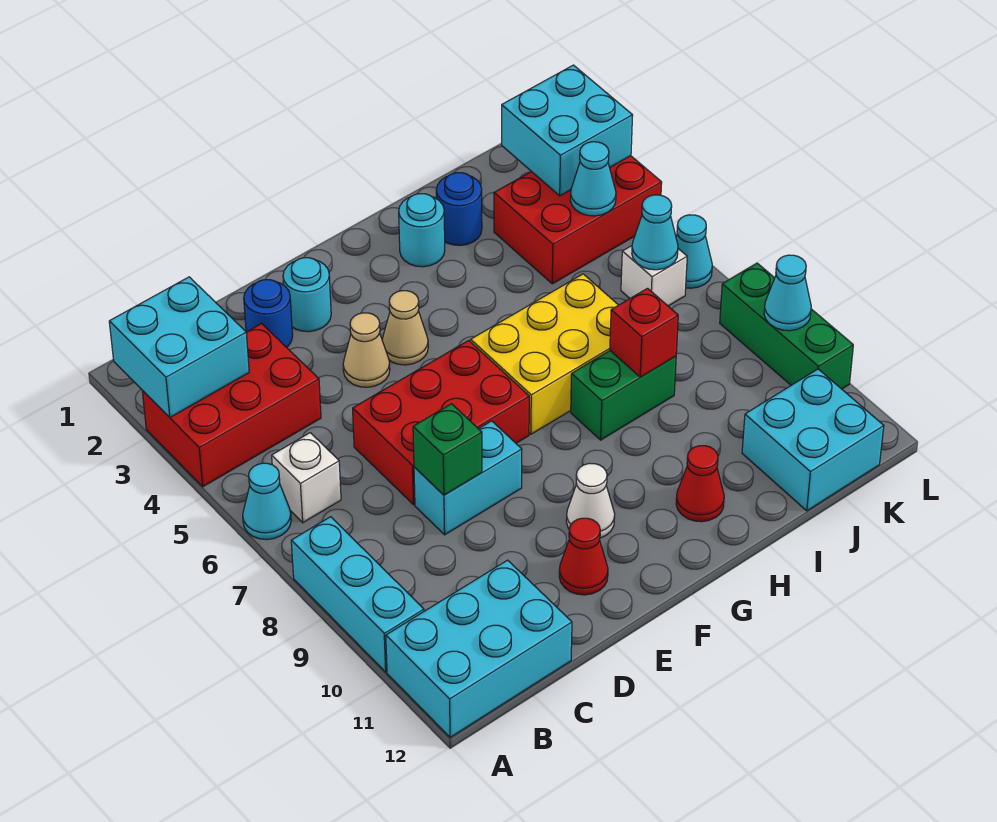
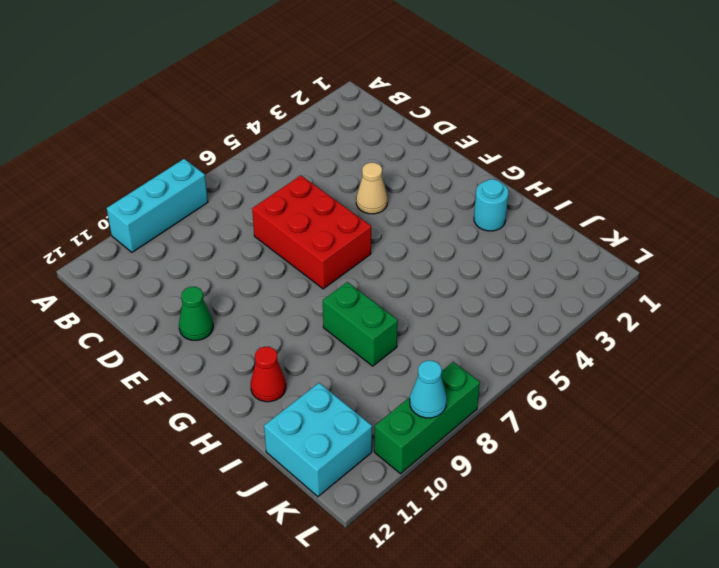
green 1x1 cone [179,287,213,340] -> red 1x1 cone [559,518,608,595]
none -> red 2x3 brick [142,324,321,487]
none -> cyan 1x1 cone [243,463,291,540]
none -> cyan 2x3 brick [386,560,572,737]
none -> white 1x1 brick [272,433,341,523]

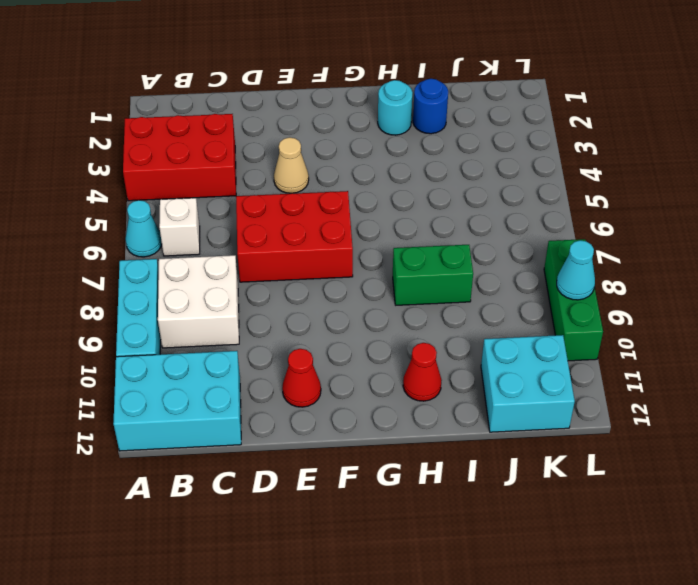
white 2x2 brick [158,255,239,348] -> none
none -> blue 1x1 round brick [244,280,293,347]
none -> cyan 1x2 brick [414,421,522,535]
none -> cyan 1x1 round brick [283,258,331,332]
none -> tan 1x1 cone [382,291,428,365]

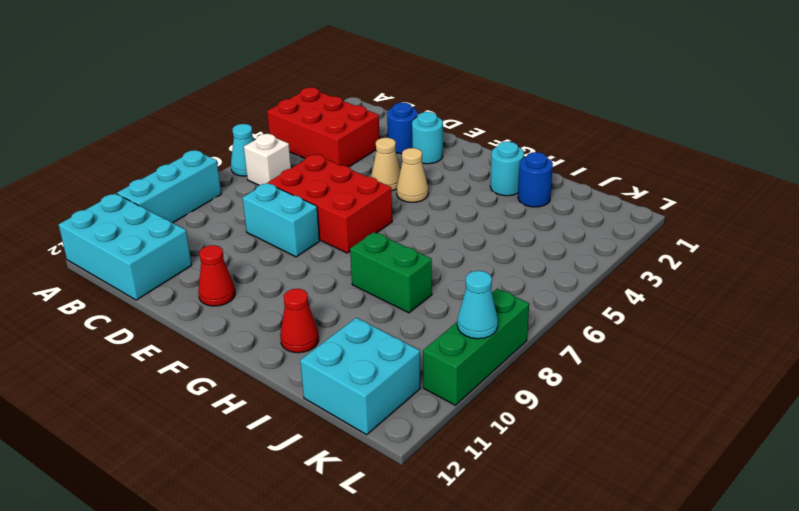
none -> white 1x1 cone [566,463,615,538]
none -> yellow 2x3 brick [471,274,618,434]
none -> red 2x3 brick [494,156,662,284]
none -> white 1x1 brick [621,246,687,306]

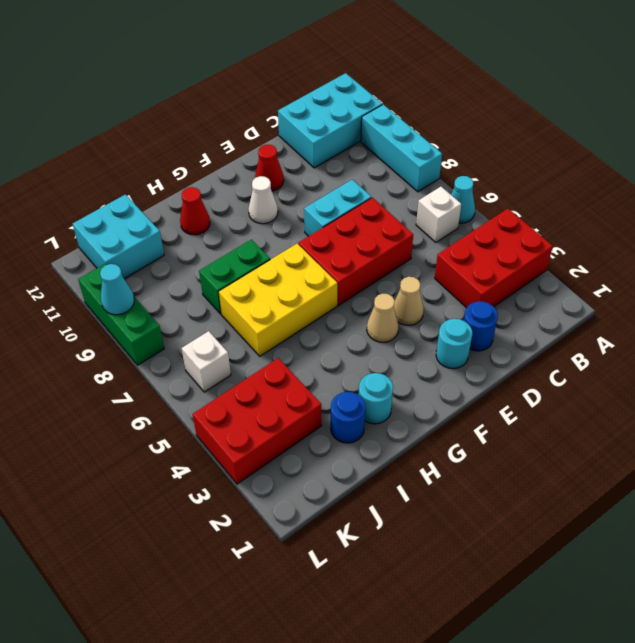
none -> cyan 1x1 cone [676,215,712,288]
none -> cyan 2x2 brick [109,277,249,417]
none -> green 1x1 brick [413,404,482,495]
none -> red 1x1 brick [610,288,678,377]

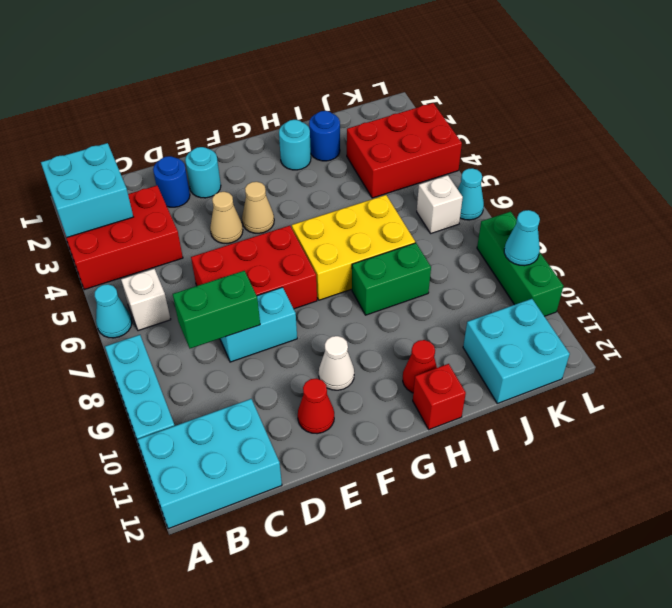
green 1x2 brick [173,271,260,348] -> green 1x1 brick [413,404,482,495]
red 1x1 brick [413,364,466,429] -> red 1x1 brick moved to [610,288,678,377]
none -> cyan 2x2 brick [502,65,633,196]
none -> cyan 1x1 cone [570,142,616,216]
none -> cyan 1x1 cone [632,195,678,270]

